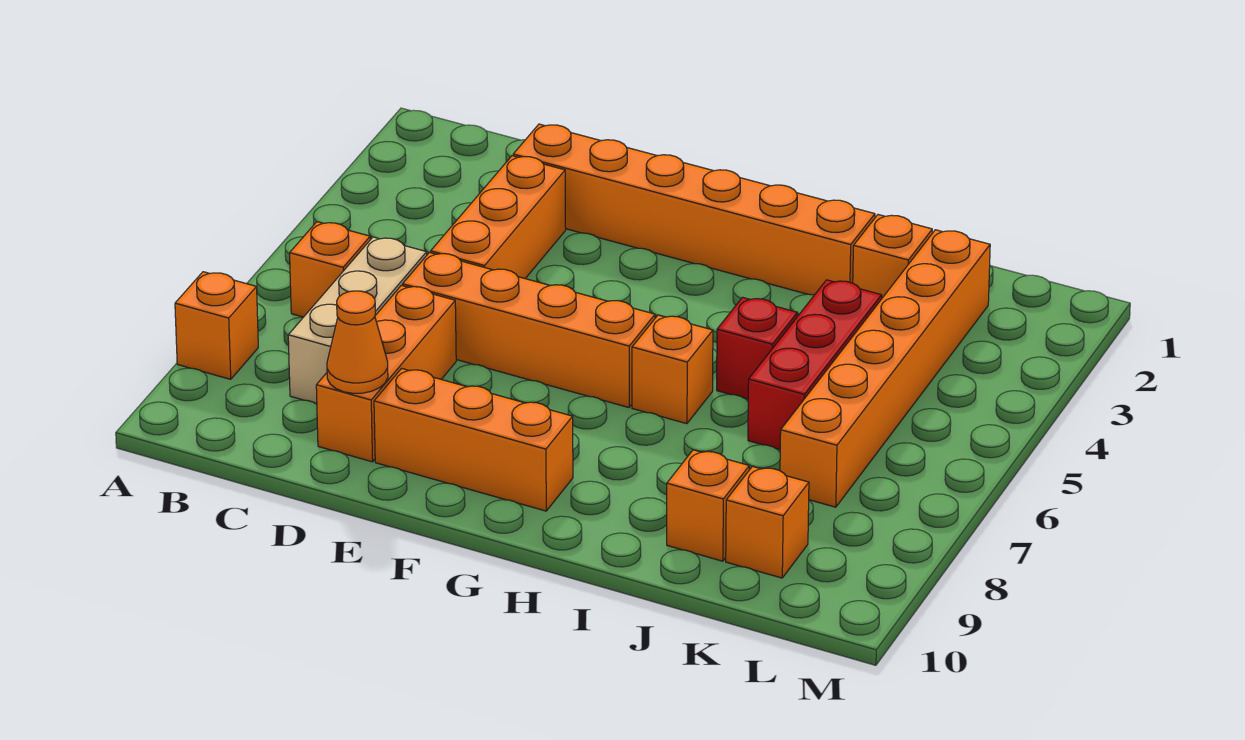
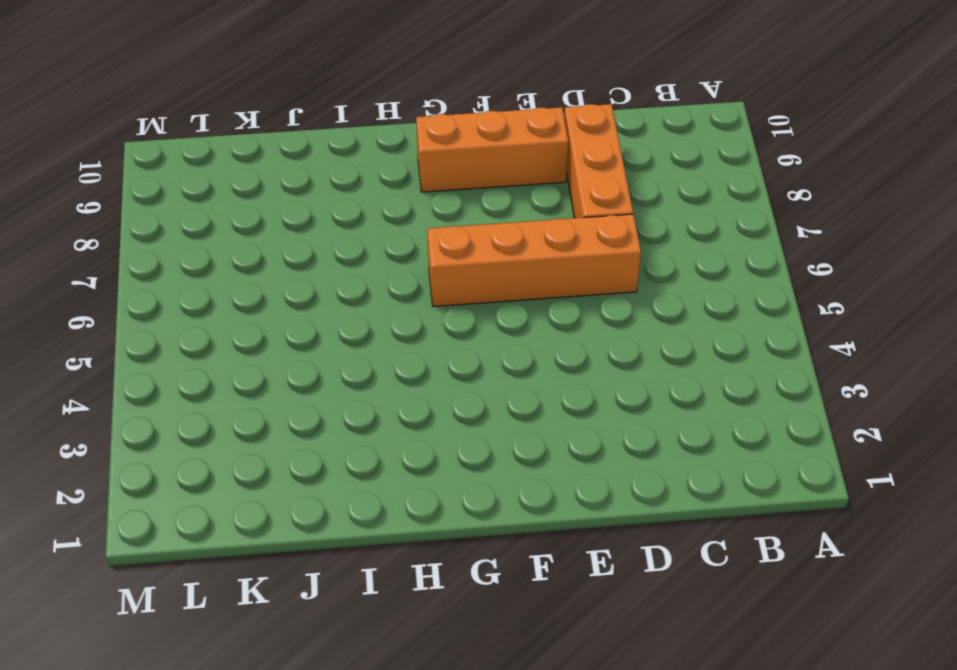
none -> orange 1x1 brick [175,272,258,379]
none -> orange 1x1 brick [290,222,370,317]
none -> tan 1x3 brick [288,237,427,404]

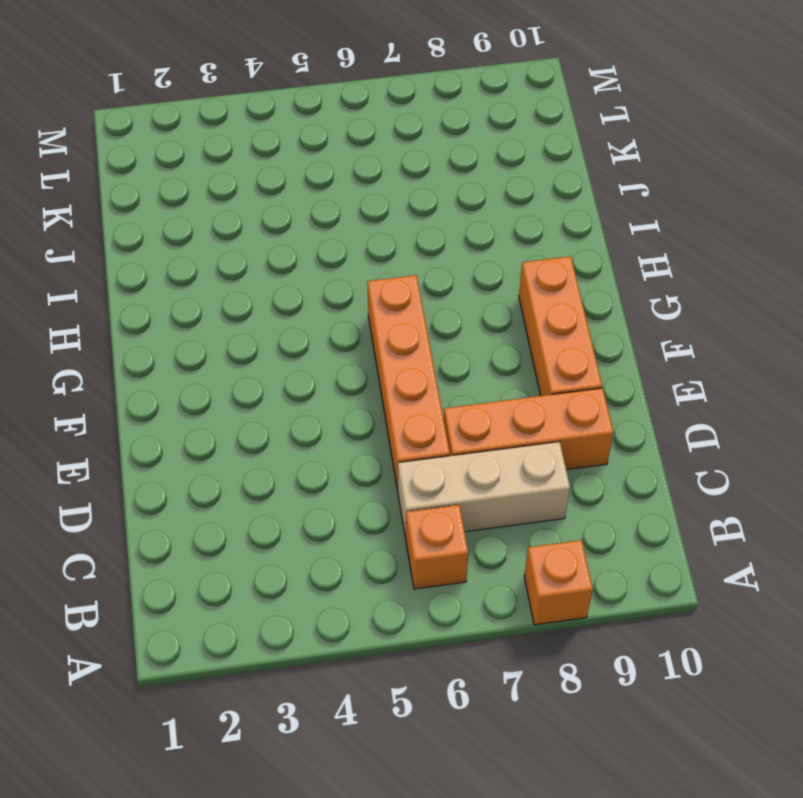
none -> orange 1x6 brick [513,124,875,295]
none -> orange 1x3 brick [431,156,566,279]
none -> orange 1x1 brick [632,315,713,424]

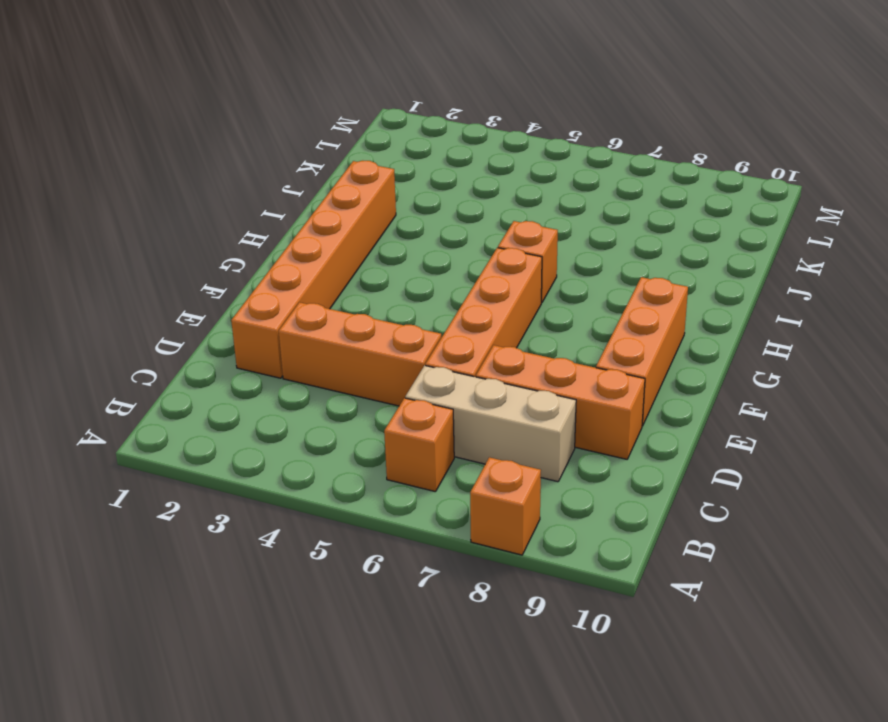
none -> red 1x1 brick [717,297,798,399]
none -> orange 1x1 brick [853,215,932,298]
none -> red 1x3 brick [748,280,882,449]

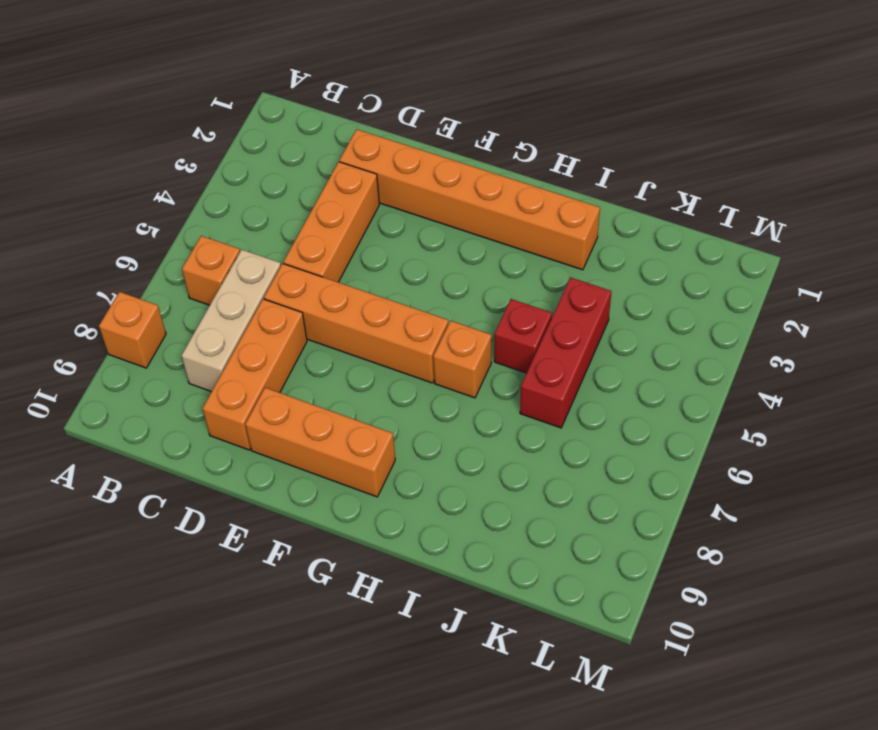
none -> orange 1x1 brick [853,215,932,298]
none -> orange 1x1 brick [667,450,749,561]
none -> orange 1x6 brick [780,230,990,507]

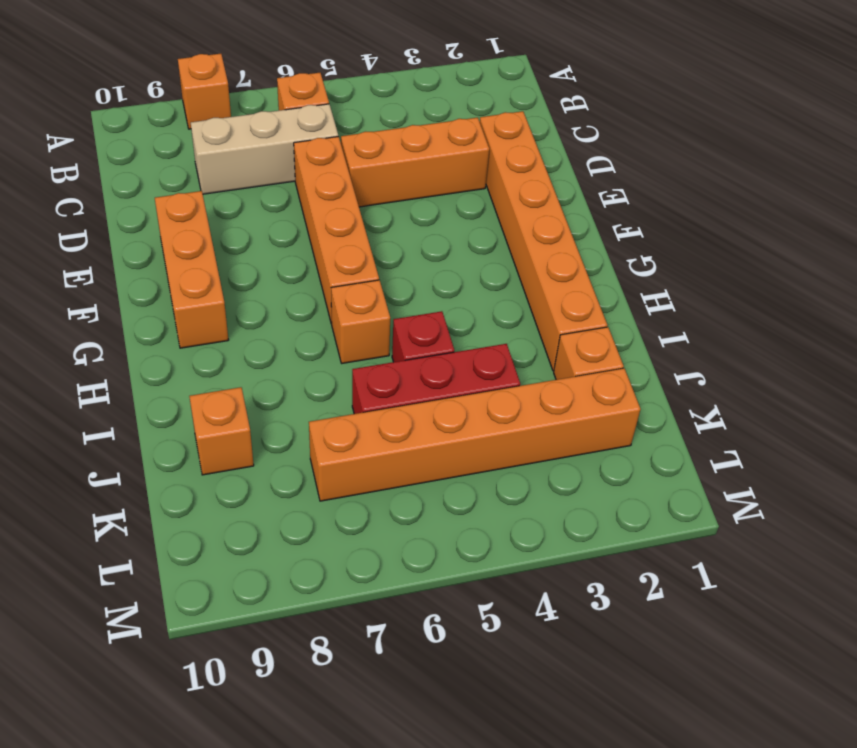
none -> orange 1x3 brick [316,285,456,462]
none -> orange 1x1 brick [726,466,809,578]
none -> orange 1x1 cone [327,291,388,393]

